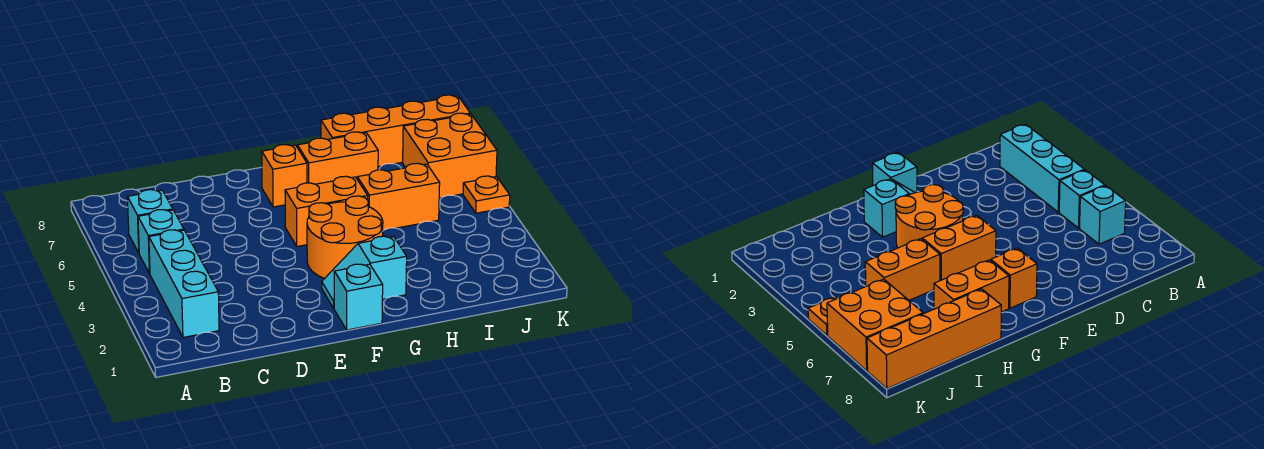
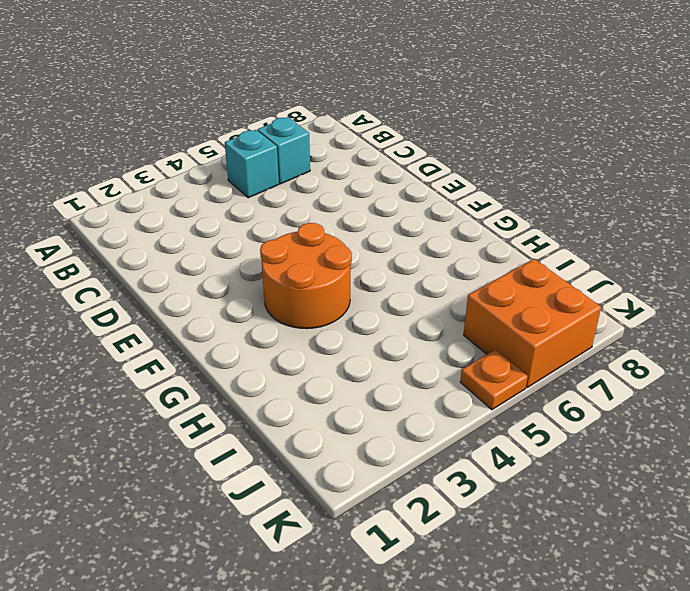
none -> cyan 1x3 brick [149,230,219,337]
none -> cyan 1x1 brick [334,264,383,330]
none -> cyan 1x2 slope [322,236,407,308]

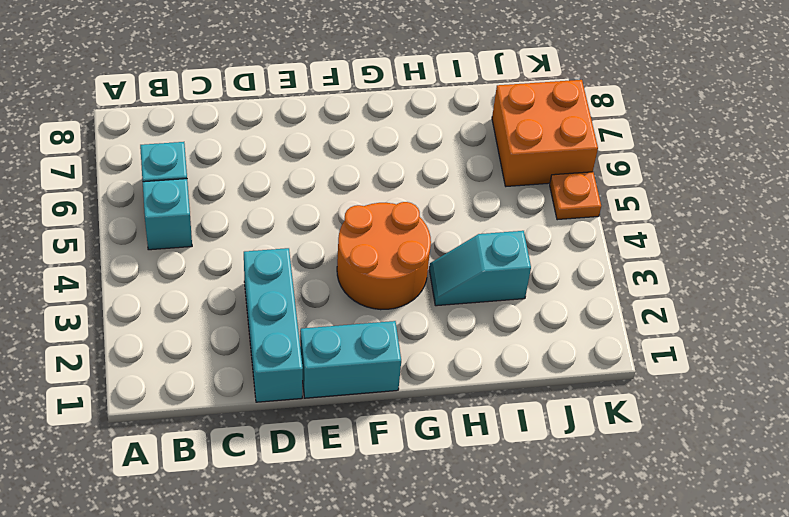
cyan 1x3 brick [244,248,303,402] -> cyan 1x3 brick moved to [149,230,219,337]
cyan 1x2 brick [300,321,401,398] -> cyan 1x1 brick [334,264,383,330]
cyan 1x2 slope [429,231,531,306] -> cyan 1x2 slope moved to [322,236,407,308]
none -> orange 1x2 brick [285,176,368,246]
none -> orange 1x1 brick [262,145,307,207]
none -> orange 1x2 brick [297,132,378,184]

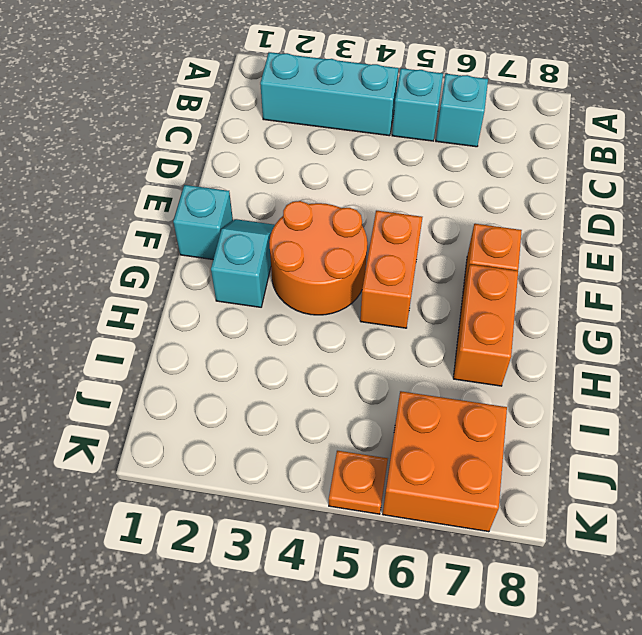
none -> orange 1x2 brick [357,163,440,231]
none -> orange 1x4 brick [321,95,470,167]

